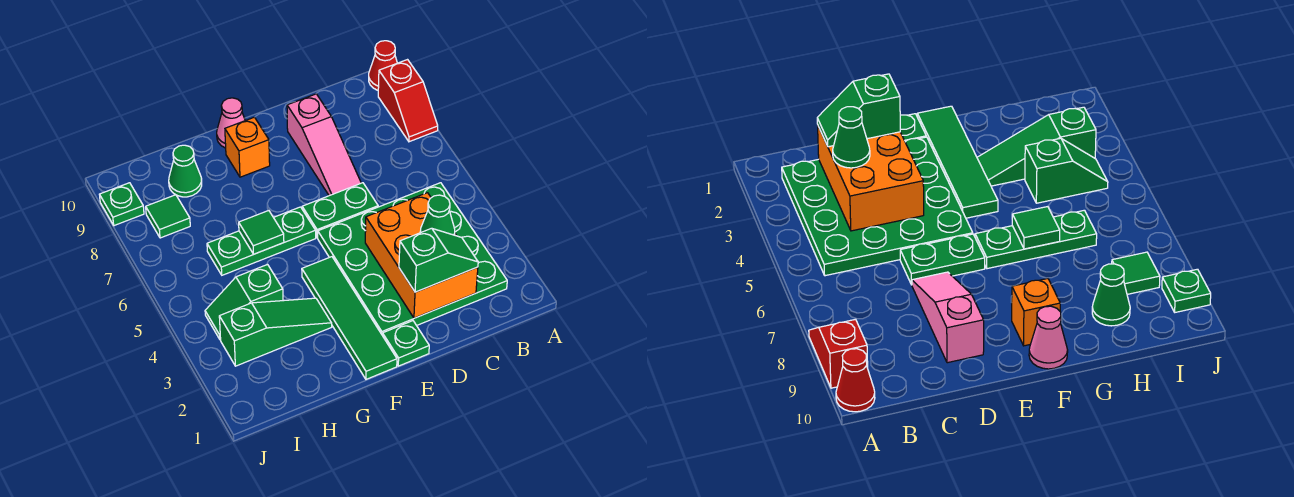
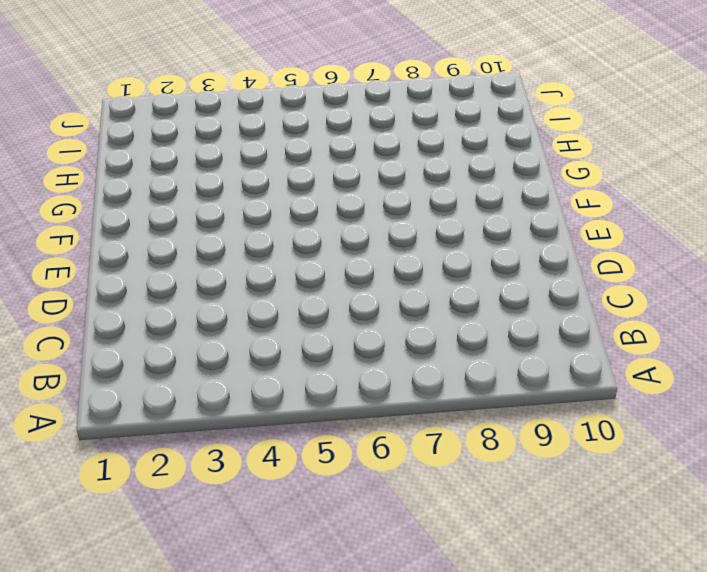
none -> red 1x2 slope [378,60,438,142]
none -> red 1x1 cone [369,41,397,90]
none -> green 4x4 plate [318,183,507,336]

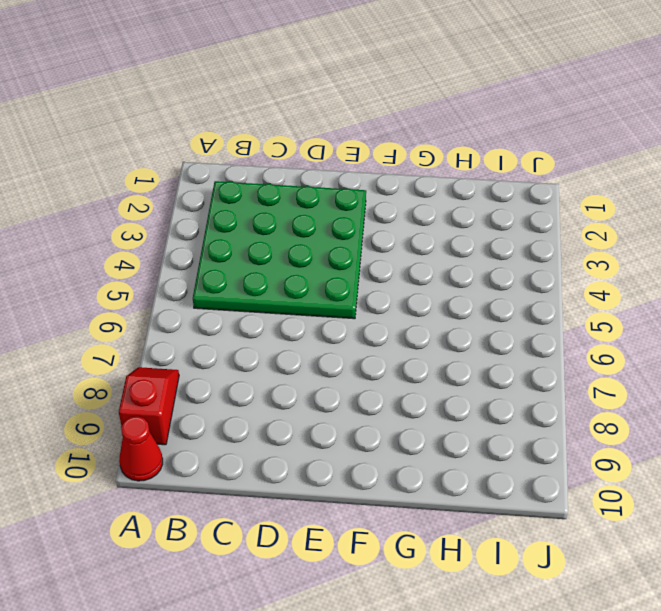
none -> green 1x2 plate [302,183,378,238]
none -> pink 1x3 slope [287,94,361,196]
none -> green 1x1 plate [383,321,429,366]

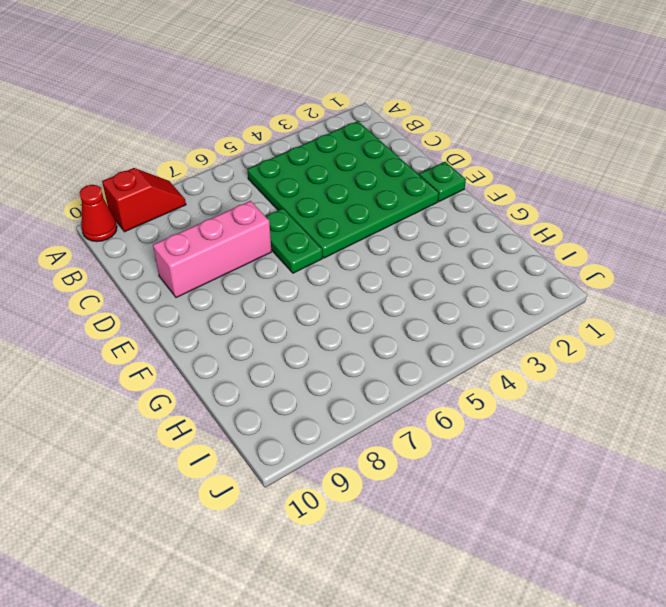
pink 1x3 brick [153,201,271,298] -> pink 1x3 slope [287,94,361,196]
none -> green 1x4 tile [302,257,397,379]
none -> green 1x3 plate [207,207,316,275]
none -> orange 1x1 brick [225,117,270,177]

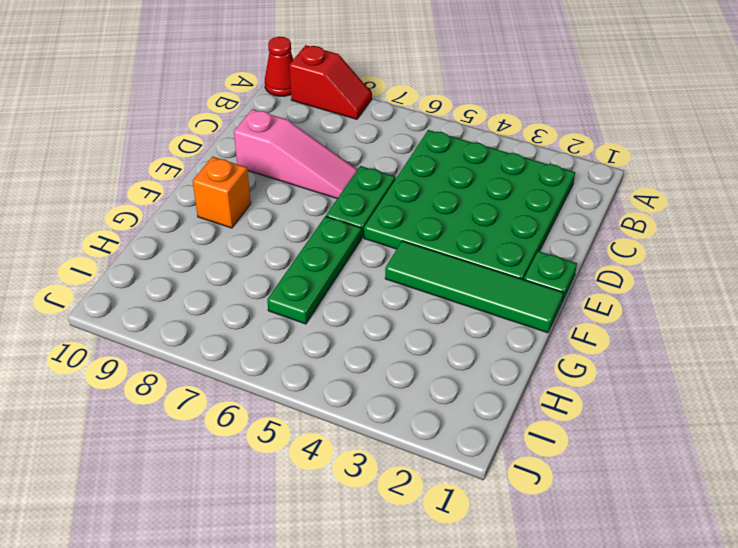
none -> pink 1x1 cone [217,98,245,148]
none -> green 1x3 slope [219,298,332,366]
none -> green 1x2 slope [205,265,283,340]

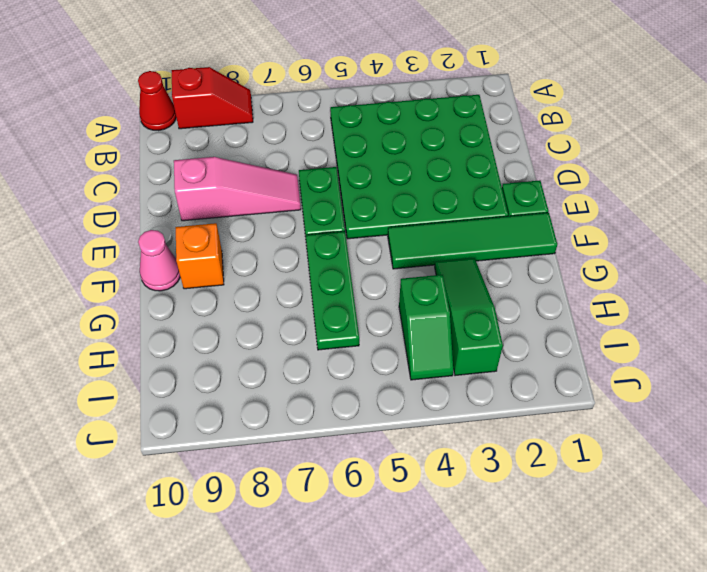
none -> green 1x1 cone [169,145,202,197]
none -> green 1x1 tile [146,195,190,238]
none -> green 1x1 plate [99,183,144,226]

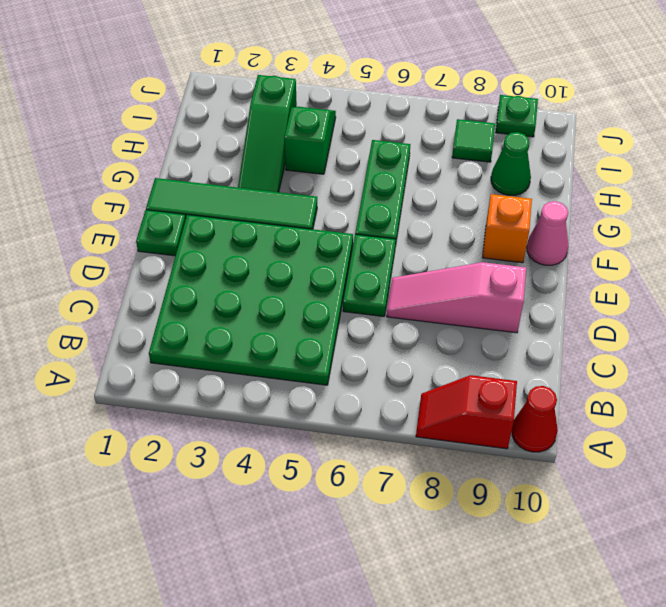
none -> orange 2x3 brick [365,193,478,318]
none -> green 1x1 tile [239,211,284,254]
none -> green 1x2 slope [399,228,478,292]

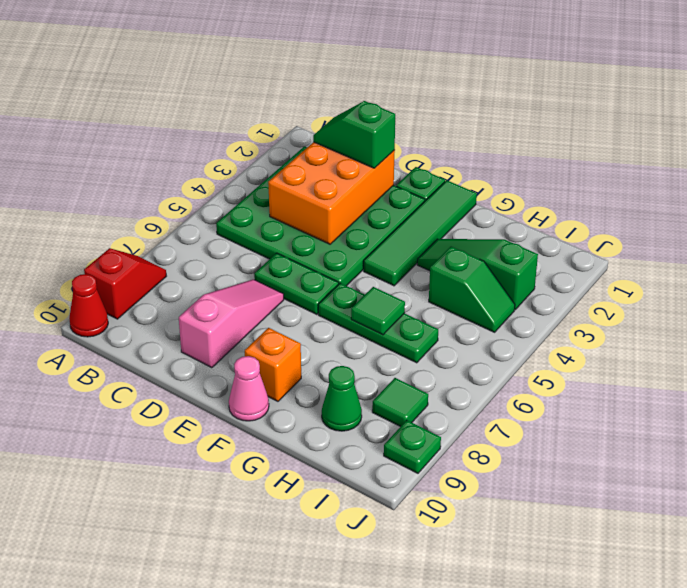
none -> green 1x1 cone [420,195,455,235]

